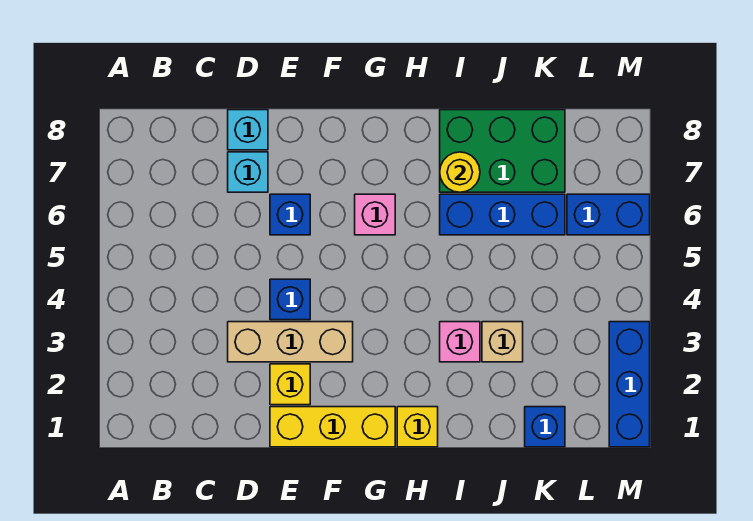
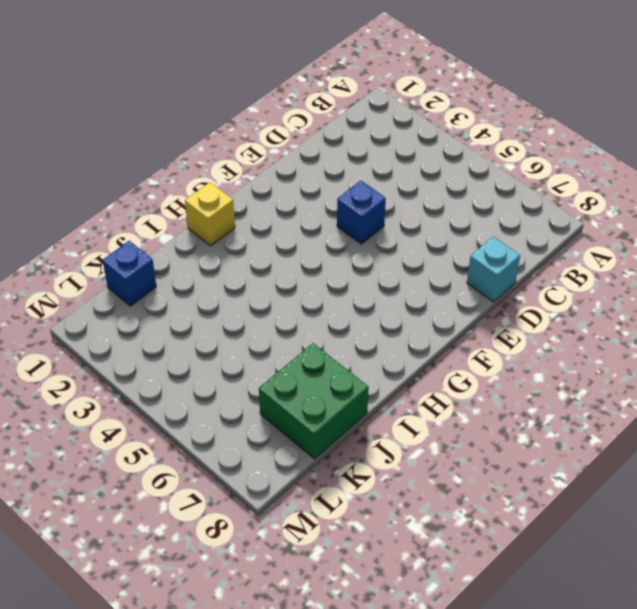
green 2x2 brick [259,343,369,459] -> green 2x3 brick [440,110,565,192]
none -> tan 1x3 brick [228,322,353,362]
none -> cyan 1x1 brick [228,152,268,192]
none -> yellow 1x3 brick [270,407,395,447]

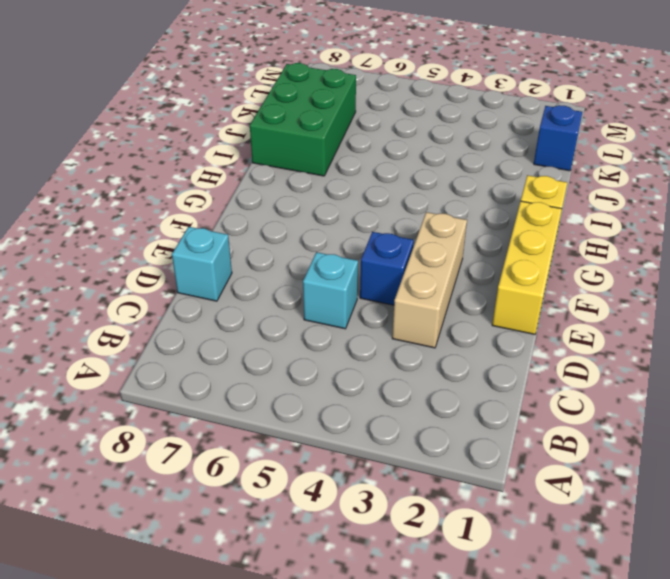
cyan 1x1 brick [303,252,358,329] -> cyan 1x1 brick moved to [228,152,268,192]
none -> yellow 1x1 brick [270,364,310,405]
none -> blue 1x1 brick [270,194,310,235]
none -> pink 1x1 brick [355,194,395,235]

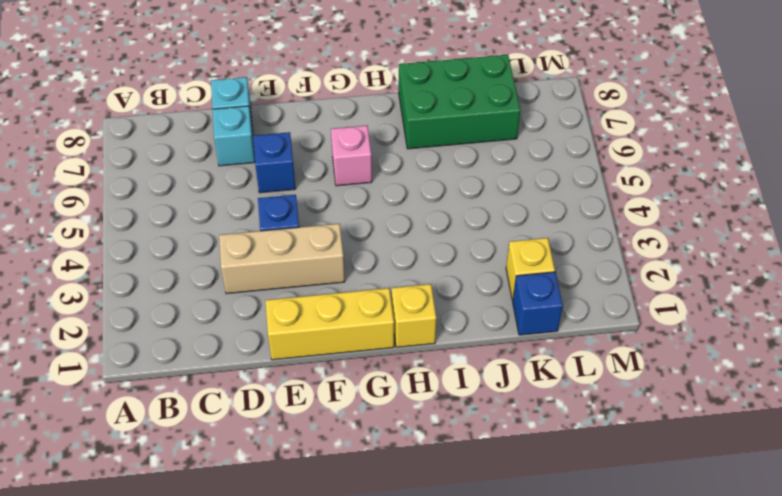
yellow 1x1 brick [506,238,555,300] -> yellow 1x1 brick moved to [270,364,310,405]
none -> pink 1x1 brick [440,322,480,362]
none -> blue 1x3 brick [440,194,565,235]
none -> tan 1x1 brick [482,322,523,362]

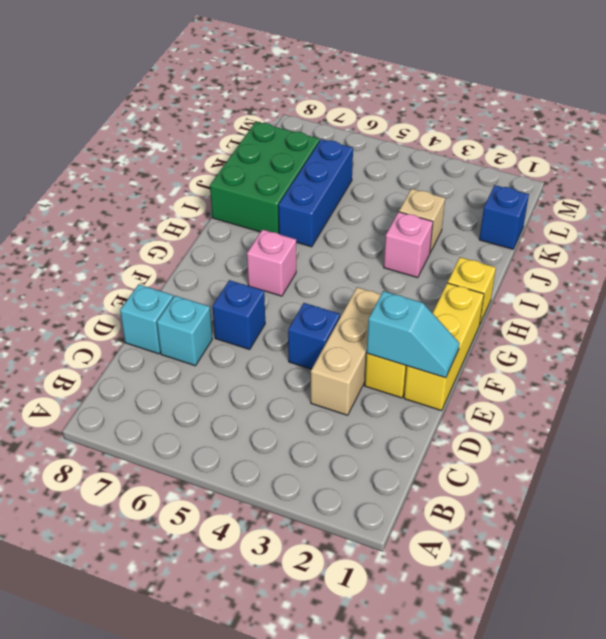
cyan 1x2 slope [367,291,460,378] -> none
none -> blue 1x2 brick [567,194,650,235]
none -> blue 1x3 brick [609,322,650,447]
none -> yellow 1x1 round brick [440,152,480,192]

